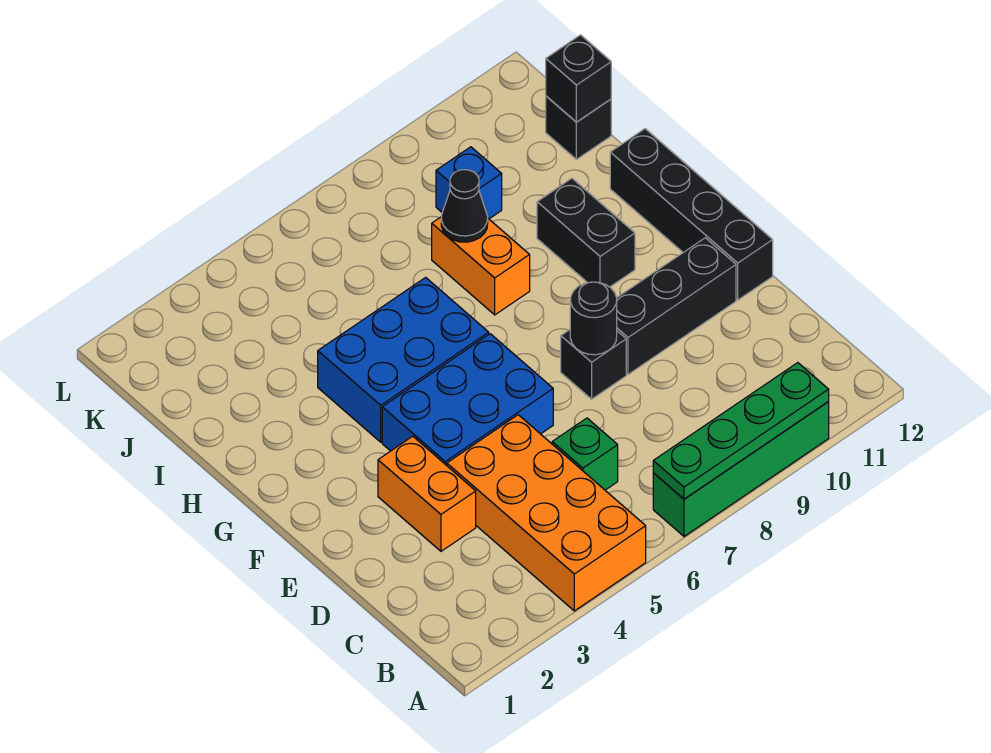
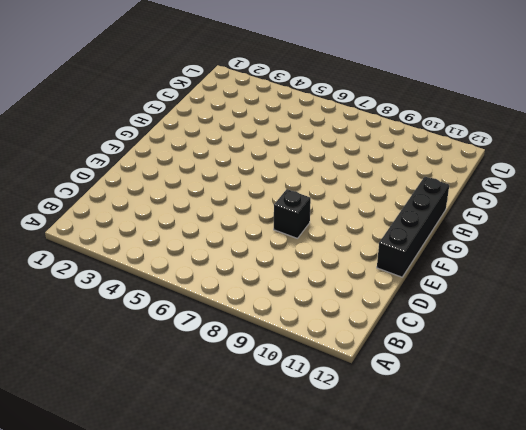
none -> orange 2x4 brick [447,415,646,611]
none -> green 1x4 brick [653,402,829,536]
none -> green 1x1 brick [552,418,618,490]

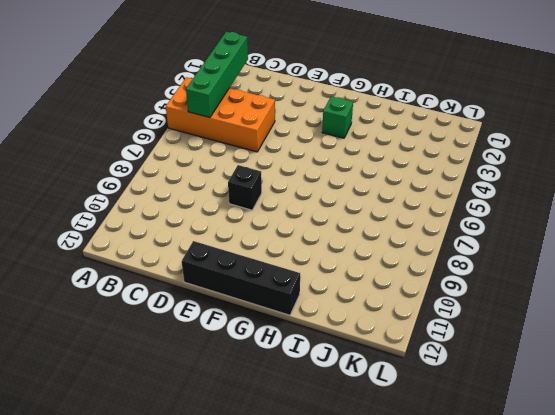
green 1x4 brick [186,32,248,118] -> green 1x4 brick moved to [653,402,829,536]
green 1x1 brick [322,96,353,138] -> green 1x1 brick moved to [552,418,618,490]
none -> orange 1x2 brick [378,436,476,551]
none -> blue 2x3 brick [382,334,553,465]
none -> black 1x3 brick [617,238,736,374]

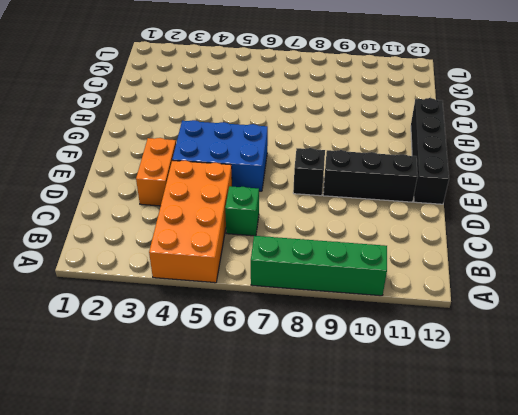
none -> blue 2x3 brick [318,277,489,442]
none -> black 1x2 brick [537,178,635,287]
none -> orange 1x2 brick [432,217,530,315]

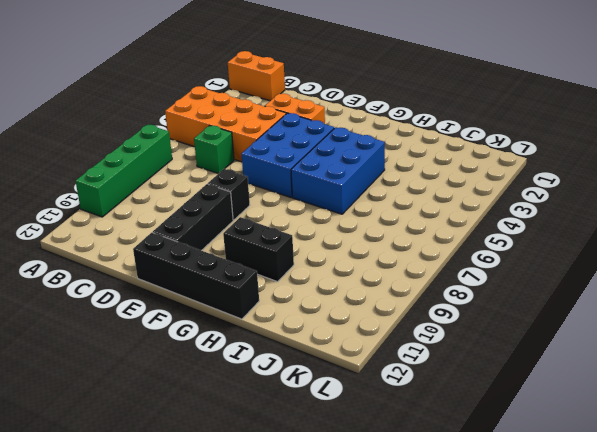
orange 1x2 brick [228,51,285,101] -> orange 1x2 brick moved to [432,217,530,315]
none -> blue 1x1 brick [436,147,502,219]
none -> black 1x1 brick [546,96,611,159]
none -> green 1x4 plate [653,363,829,499]

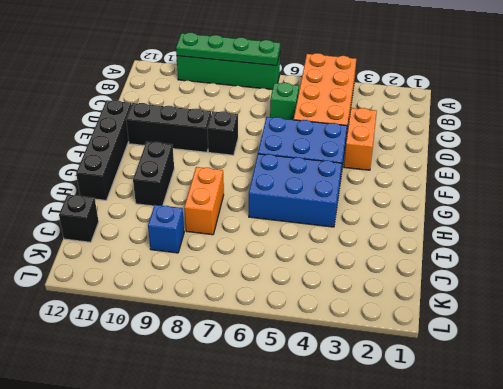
none -> black 1x1 round brick [570,282,617,355]
none -> black 1x1 cone [441,170,488,242]
none -> black 1x1 brick [546,35,611,122]

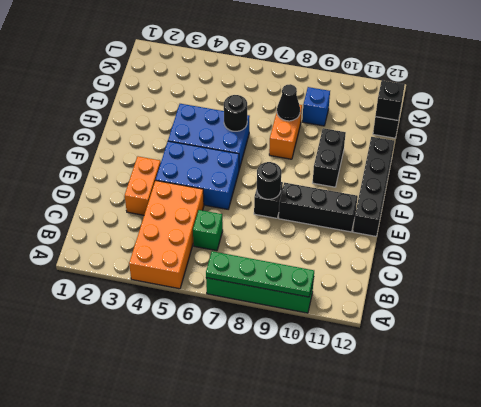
black 1x1 round brick [224,95,247,131] -> none

